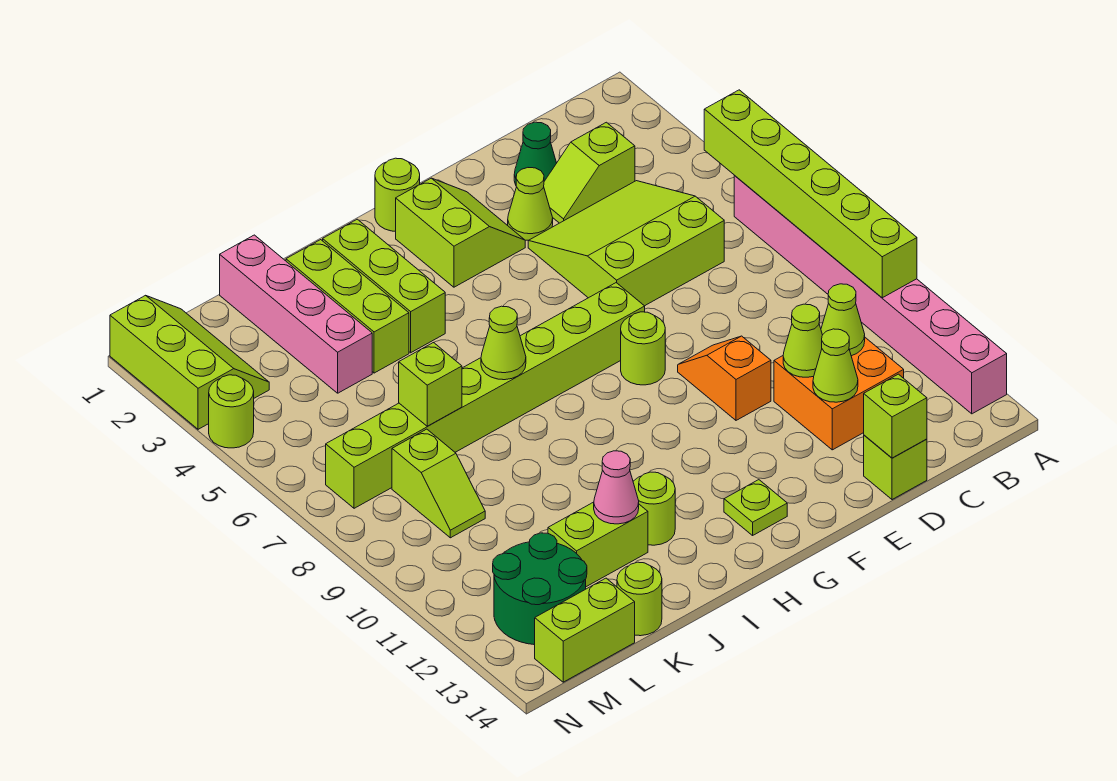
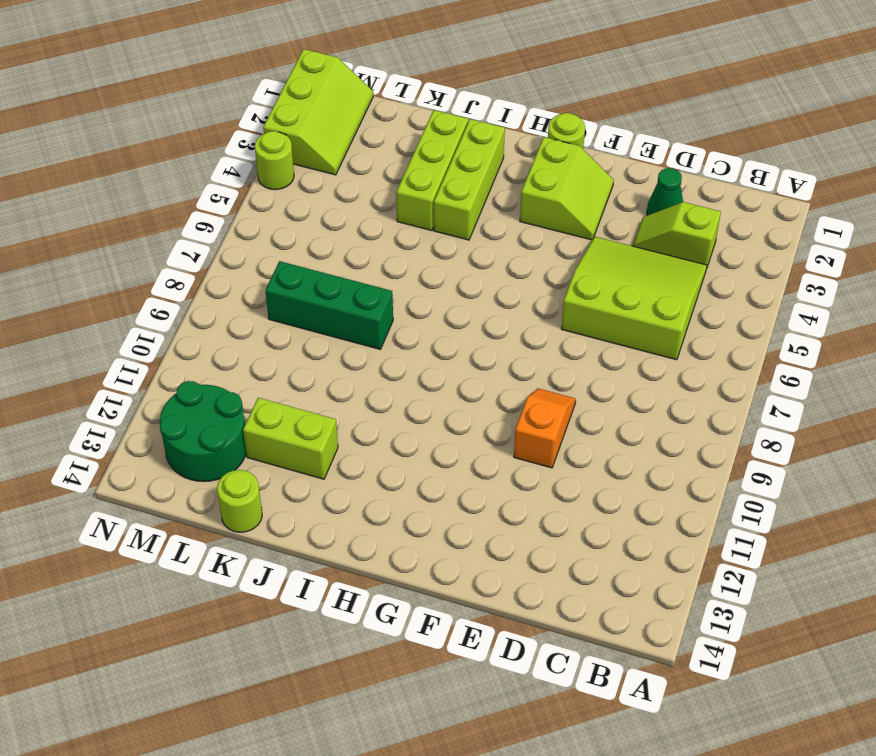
green 1x3 brick [265,261,393,349] -> lime 1x2 slope [392,429,485,538]
none -> pink 1x8 brick [734,175,1007,414]
none -> orange 2x2 brick [774,338,904,450]
none -> lime 1x1 brick [864,435,927,500]
none -> lime 1x1 cone [508,168,553,241]

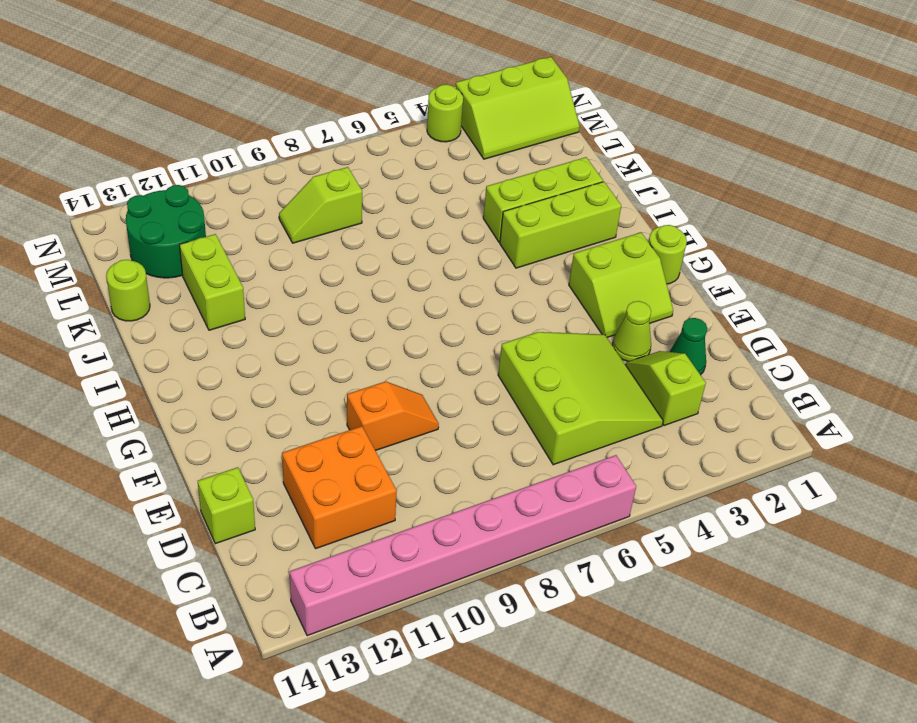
none -> lime 1x8 brick [326,283,645,508]
none -> lime 1x1 round brick [621,312,665,385]
none -> lime 1x1 plate [724,480,787,535]
none -> lime 1x1 round brick [633,472,675,545]

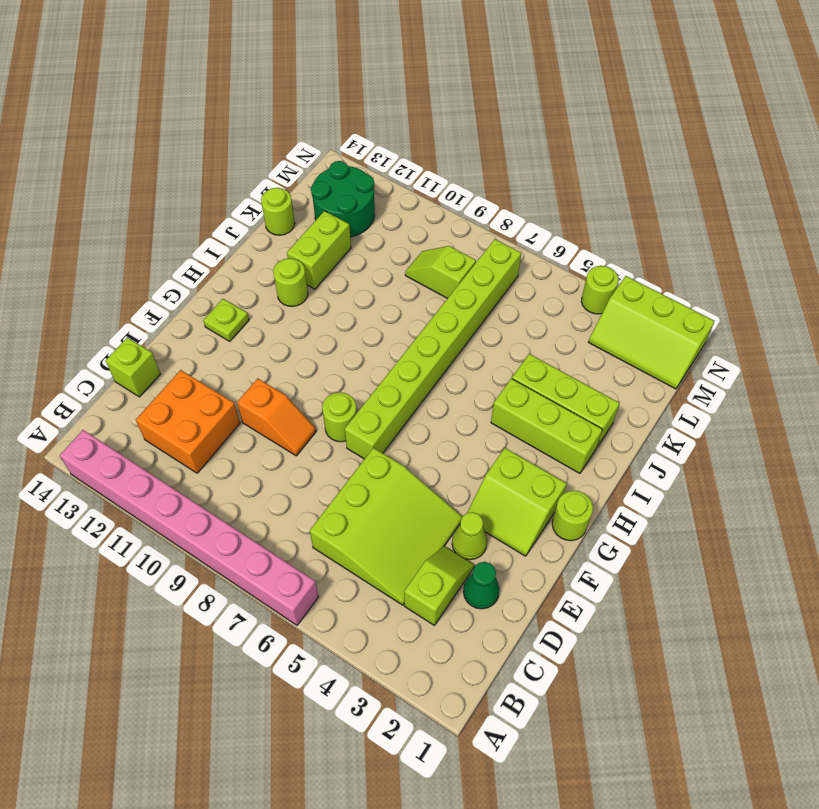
none -> pink 1x4 brick [220,235,372,393]
none -> lime 1x2 brick [535,578,635,682]
none -> lime 1x6 brick [704,90,917,298]
none -> lime 1x1 cone [821,284,865,356]

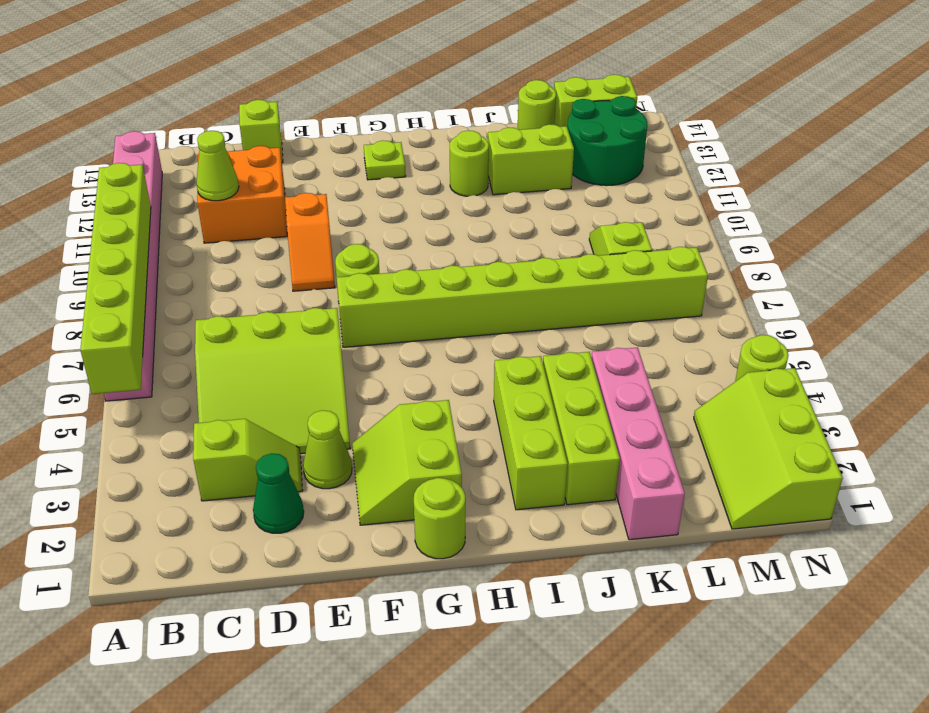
none -> lime 1x1 cone [783,304,822,377]
none -> lime 1x1 cone [813,329,858,402]
none -> lime 1x1 brick [864,374,927,458]
none -> lime 1x1 cone [481,306,526,380]

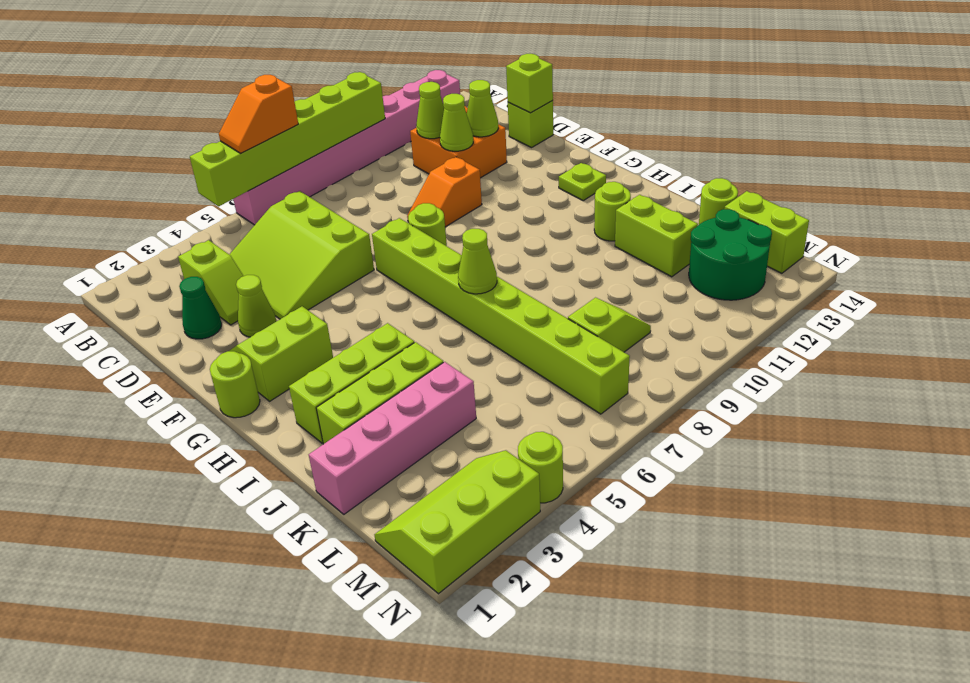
orange 1x2 slope [219,75,298,153] -> none
none -> pink 1x1 cone [594,451,639,524]
none -> lime 1x1 brick [399,343,462,426]

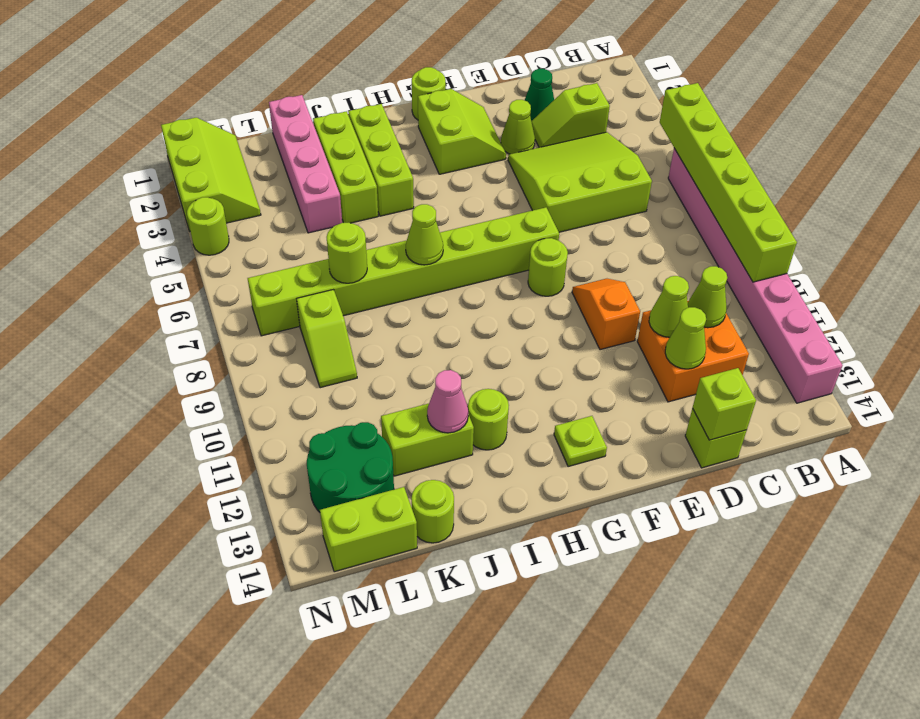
lime 1x1 round brick [327,223,367,283] -> lime 1x1 brick [399,343,462,426]

